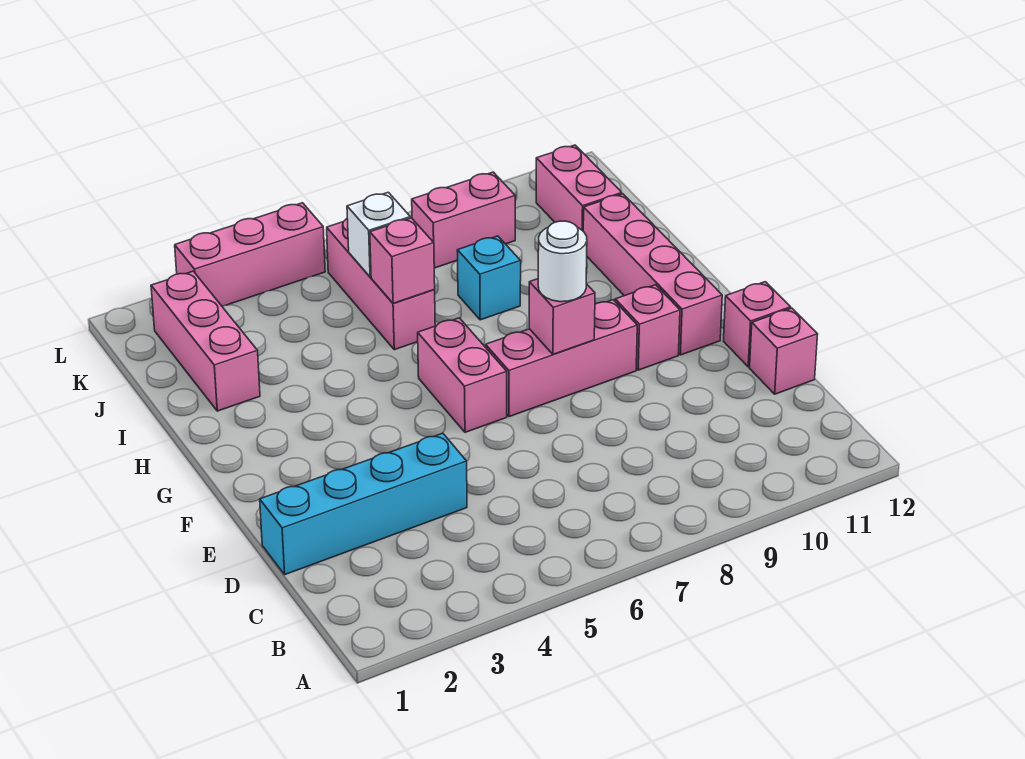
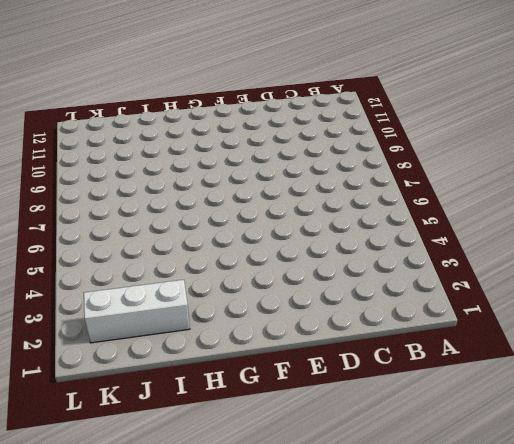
white 1x3 brick [84,280,190,343] -> pink 1x3 brick [151,271,260,411]
none -> cyan 1x4 brick [260,433,467,574]
none -> pink 1x1 brick [750,308,818,394]
none -> pink 1x1 brick [724,282,791,367]

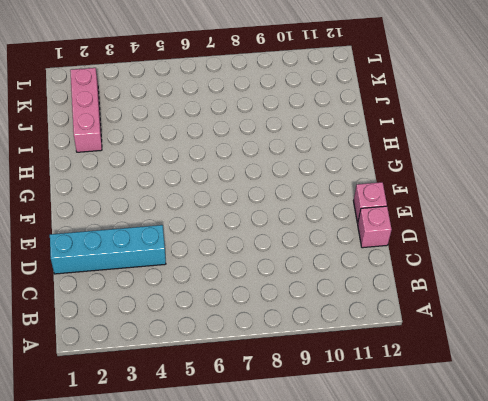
none -> pink 1x2 brick [418,318,507,432]
none -> pink 1x3 brick [486,300,637,417]
none -> pink 1x1 brick [615,285,680,370]

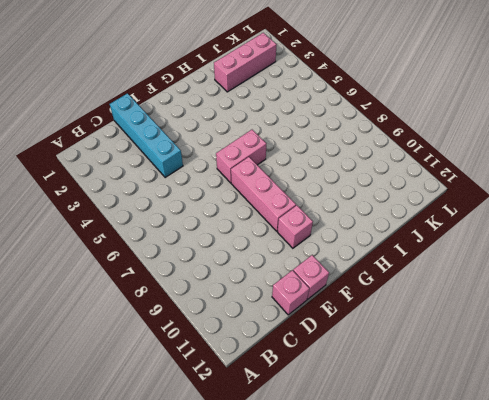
none -> pink 1x4 brick [583,194,722,355]
none -> pink 1x3 brick [327,219,435,350]
none -> cyan 1x1 brick [457,236,521,320]

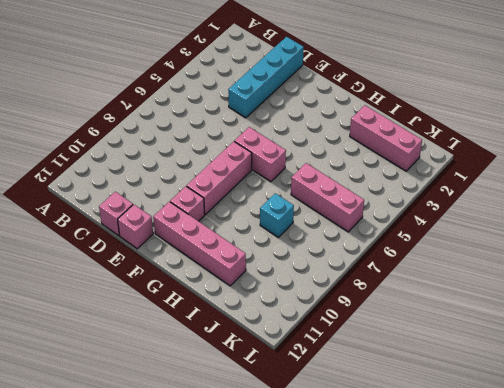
none -> pink 1x2 brick [536,145,622,231]
none -> pink 1x2 brick [412,172,515,268]
none -> pink 1x3 brick [175,203,325,306]

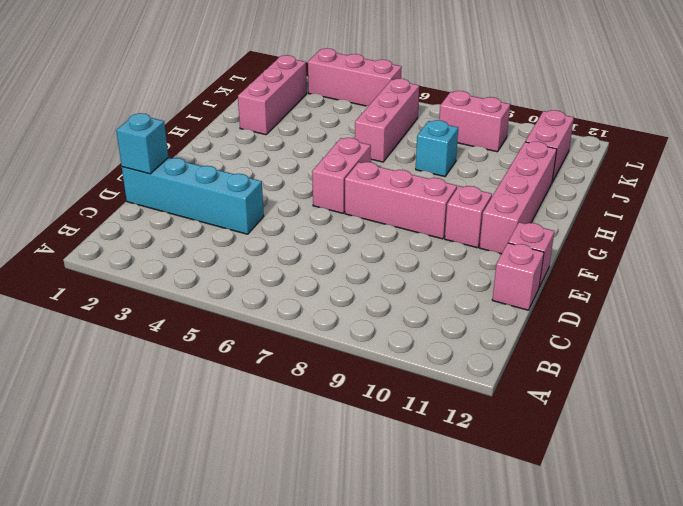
cyan 1x1 brick [116,113,168,174] -> none
none -> pink 1x1 brick [529,279,595,354]
none -> pink 1x1 brick [370,218,435,303]
none -> white 1x1 brick [347,192,410,277]

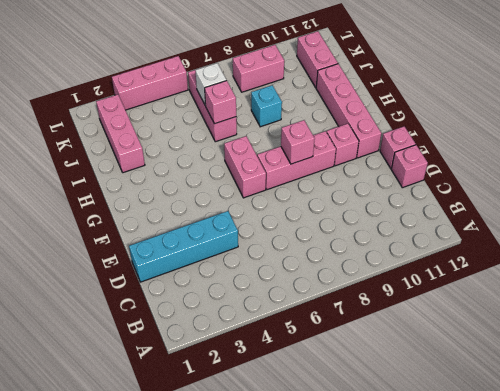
none -> white 1x1 round brick [538,221,587,302]

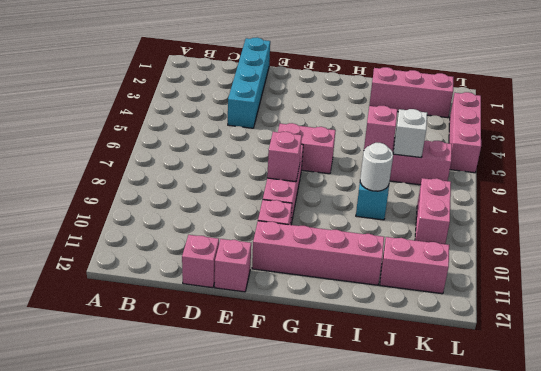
white 1x1 round brick [360,143,393,191] -> white 1x1 round brick moved to [538,221,587,302]

